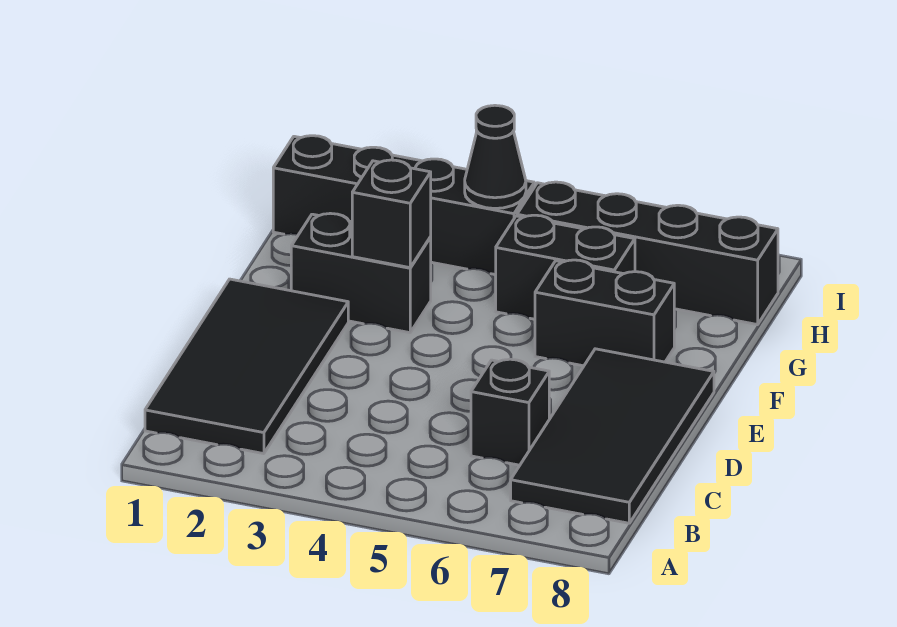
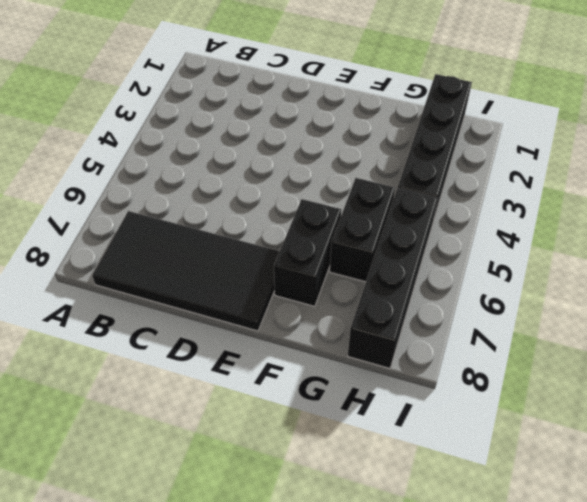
none -> black 2x4 tile [145,279,348,454]
none -> black 1x1 brick [471,359,549,465]

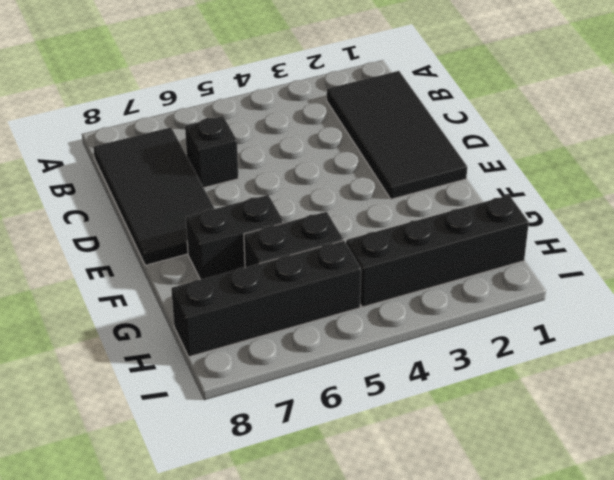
none -> black 1x2 brick [291,213,431,333]
none -> black 1x1 brick [352,160,431,268]

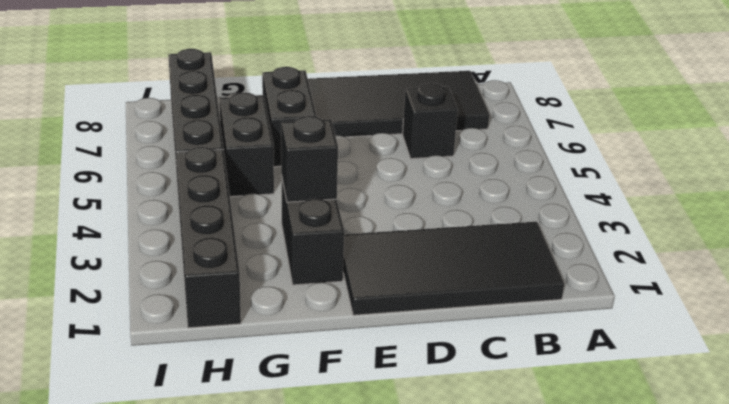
none -> black 1x1 cone [465,105,526,209]

